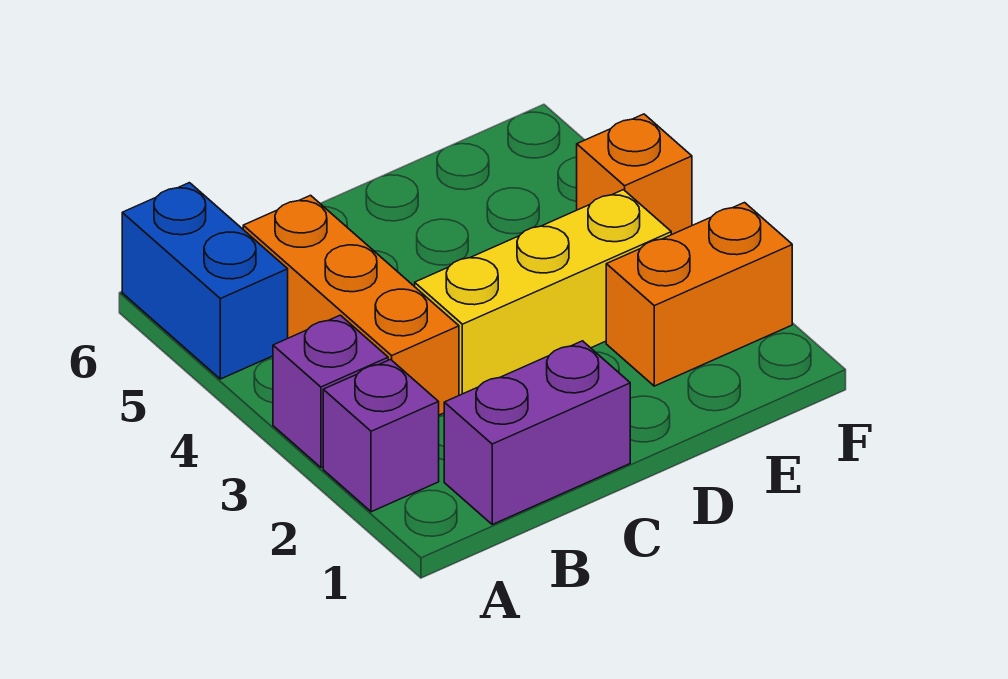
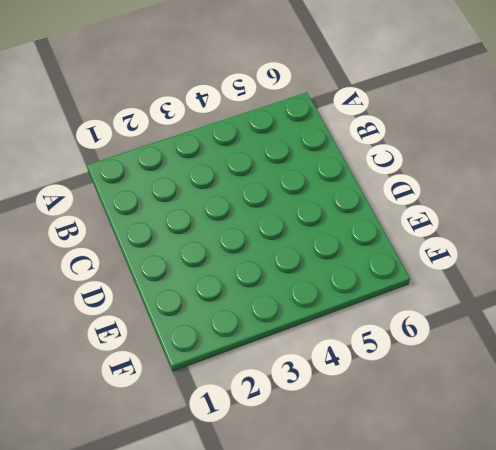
none -> purple 1x1 brick [323,360,439,512]
none -> purple 1x1 brick [273,315,388,467]

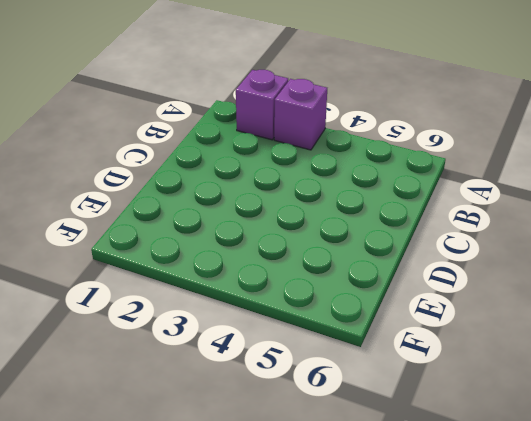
none -> blue 1x2 brick [122,183,288,379]
none -> purple 1x2 brick [444,341,630,524]

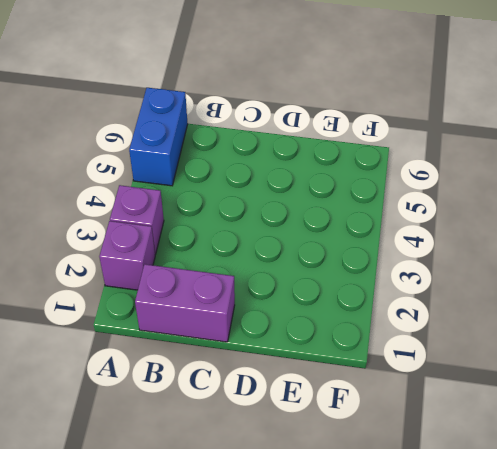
none -> orange 1x3 brick [243,195,459,415]
none -> yellow 1x3 brick [415,190,671,395]

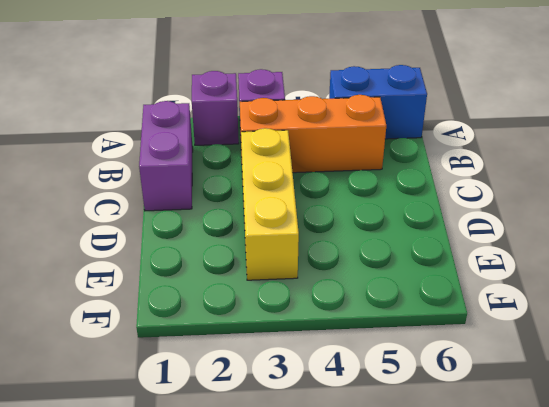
none -> orange 1x2 brick [606,203,792,386]
none -> orange 1x1 brick [577,114,692,235]

